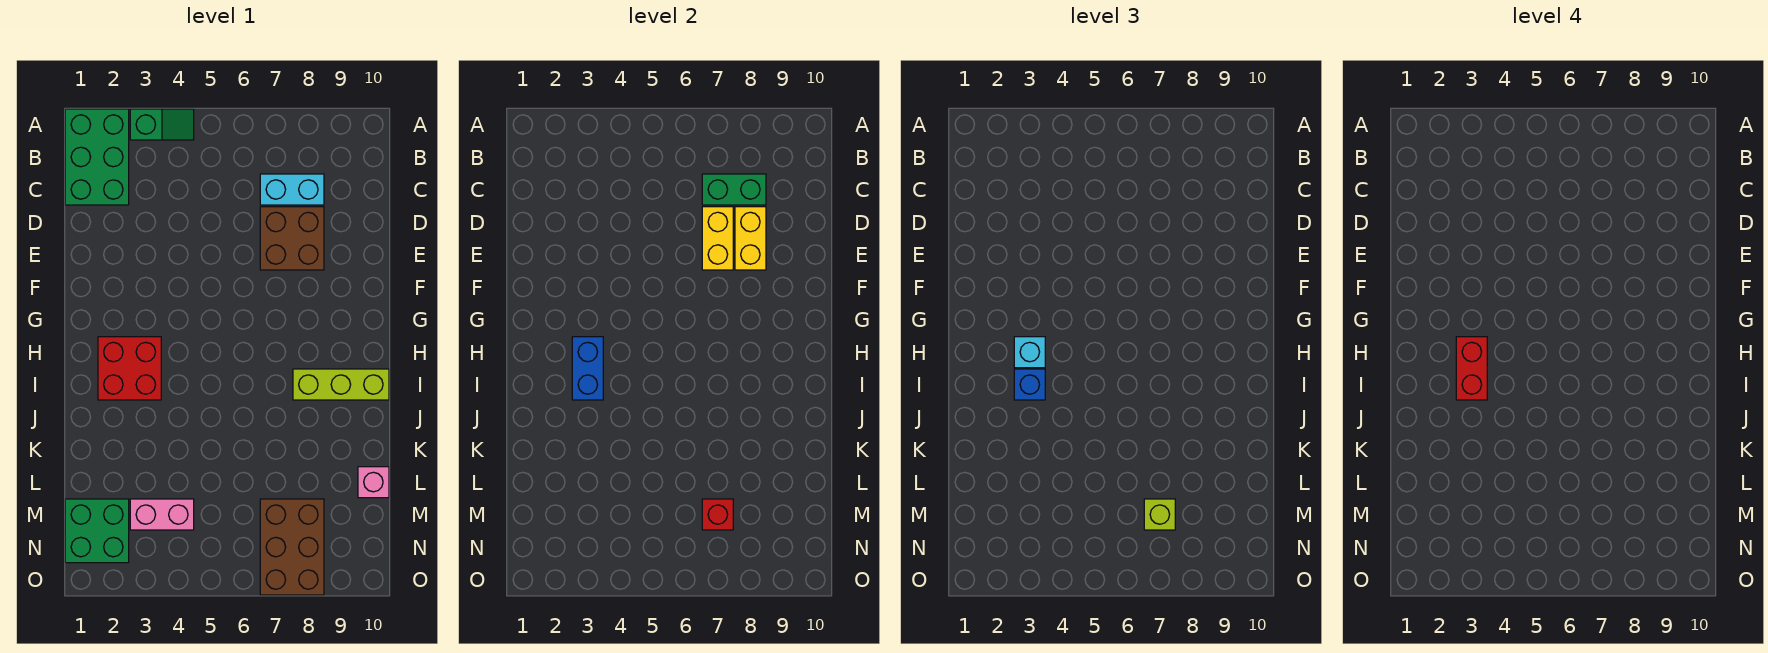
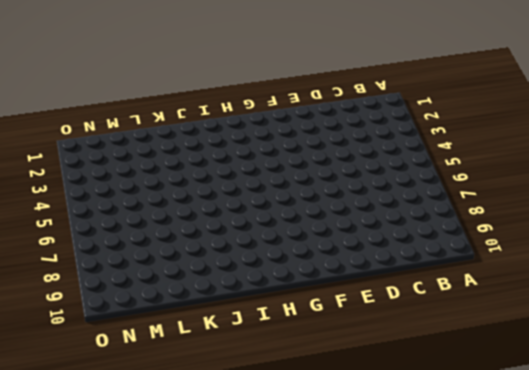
none -> green 2x3 brick [65,109,129,205]
none -> green 1x2 slope [130,109,194,140]
none -> cyan 1x2 brick [260,174,324,205]

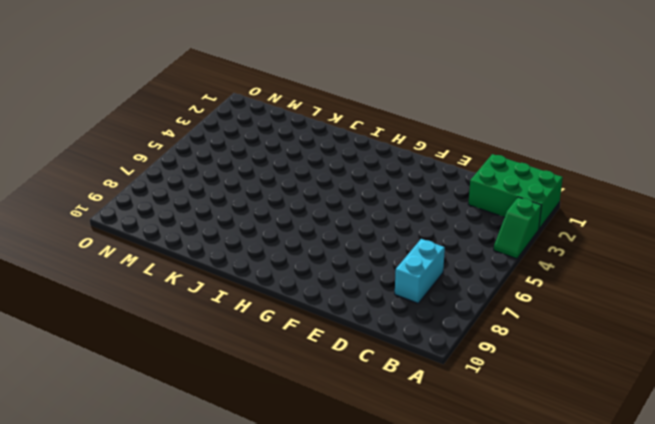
none -> brown 2x2 brick [260,207,324,270]
none -> red 2x2 brick [98,337,161,400]
none -> lime 1x3 brick [293,369,389,400]

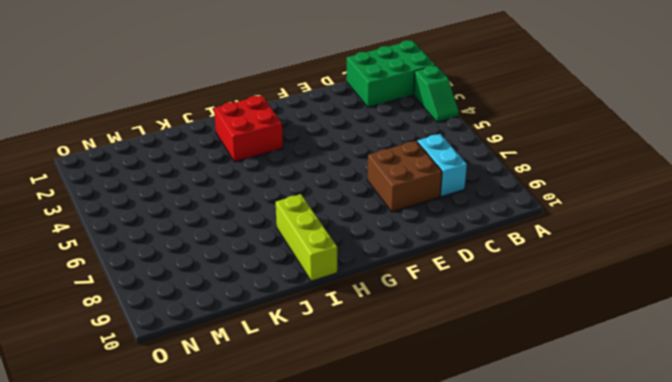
none -> pink 1x1 brick [358,467,389,498]
none -> green 2x2 brick [65,499,129,563]
none -> pink 1x2 brick [130,499,194,530]

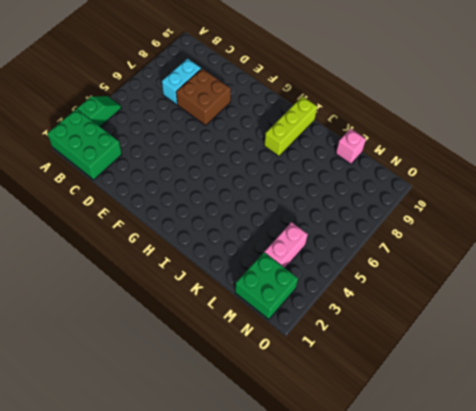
none -> red 2x2 brick [98,337,161,400]
none -> brown 2x3 brick [260,499,324,595]
none -> green 1x2 brick [702,174,766,205]

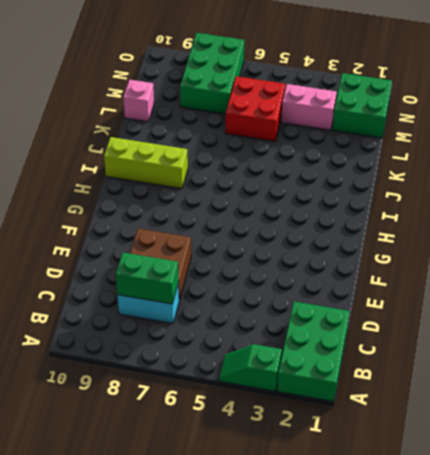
red 2x2 brick [226,76,285,141] -> red 2x2 brick moved to [98,337,161,400]
green 2x3 brick [180,33,244,114] -> brown 2x3 brick [260,499,324,595]
none -> yellow 1x2 brick [702,207,733,270]
none -> yellow 1x2 brick [735,207,766,270]
none -> blue 1x2 brick [572,337,603,400]

